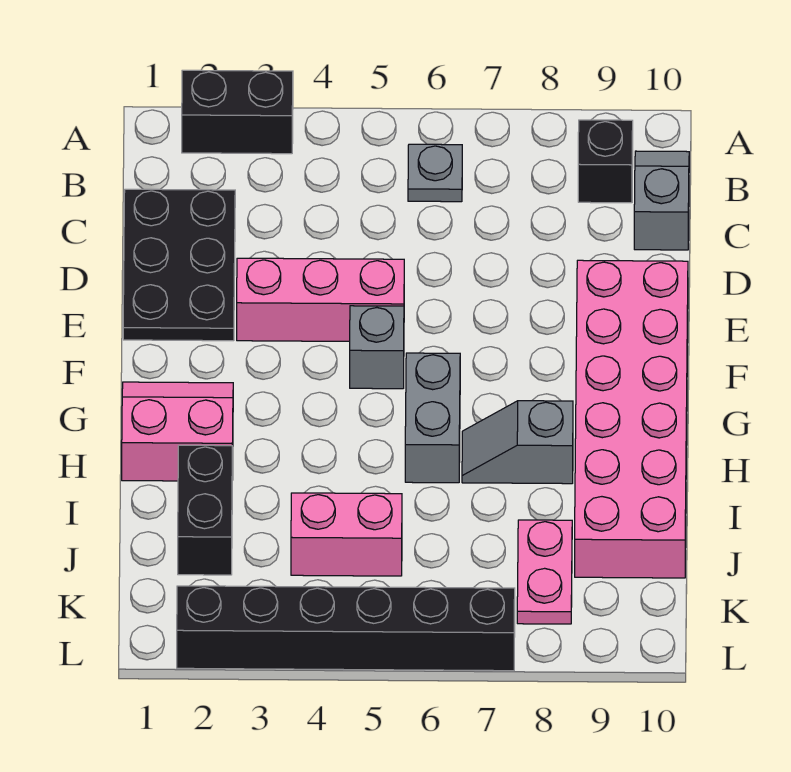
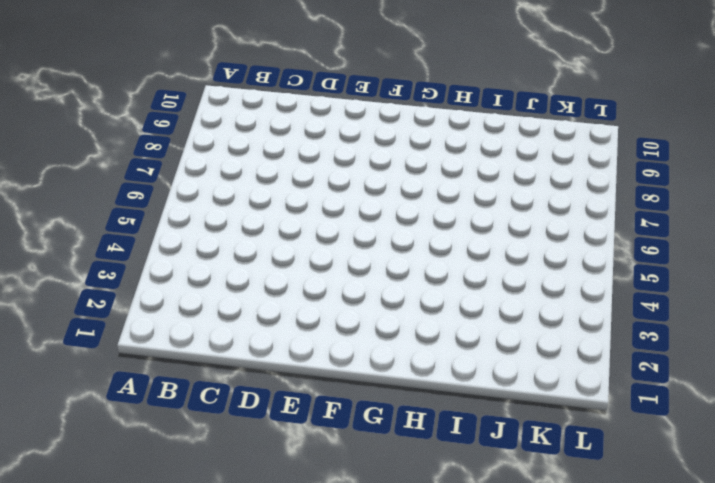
none -> black 1x2 brick [182,70,293,154]
none -> grey 1x1 plate [408,144,462,202]
none -> black 1x1 brick [578,120,633,203]

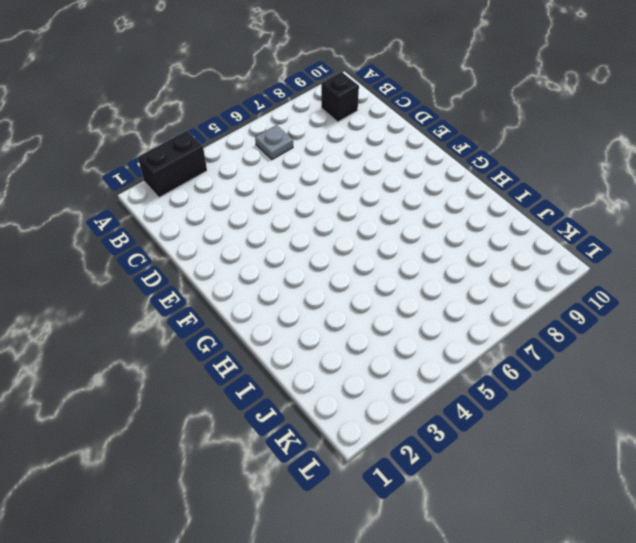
none -> grey 1x2 slope [634,151,689,250]
none -> black 2x3 plate [123,189,235,341]
none -> pink 1x3 brick [237,258,404,341]

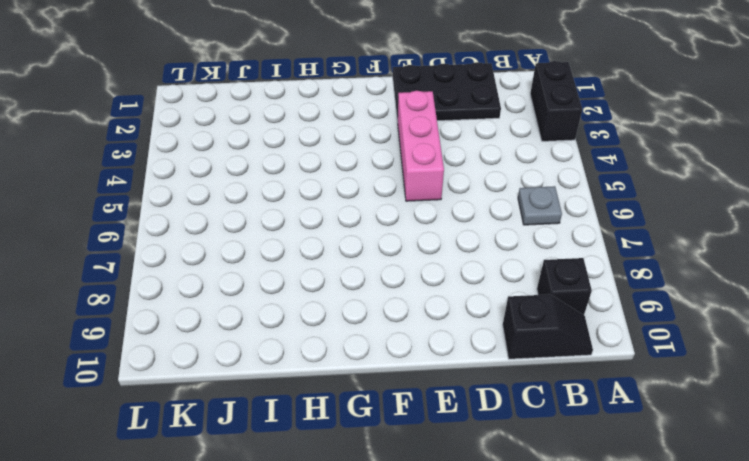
black 1x2 slope [503,294,593,359] -> grey 1x2 slope [634,151,689,250]
none -> pink 2x6 brick [575,260,688,578]
none -> grey 1x1 brick [350,306,404,389]
none -> pink 2x2 slope [122,382,233,481]

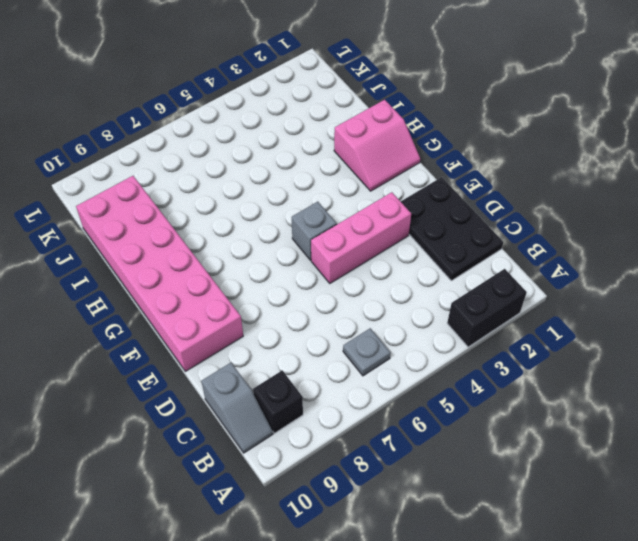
none -> grey 1x2 brick [405,353,460,483]
none -> grey 1x2 slope [462,401,573,484]
none -> black 1x2 brick [178,445,232,575]

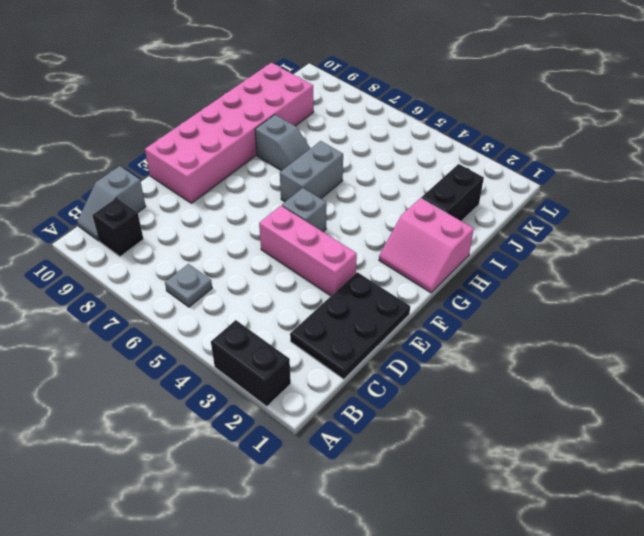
none -> pink 1x2 brick [291,493,402,576]
none -> pink 1x2 plate [517,520,572,624]
none -> black 1x6 brick [177,586,515,671]

